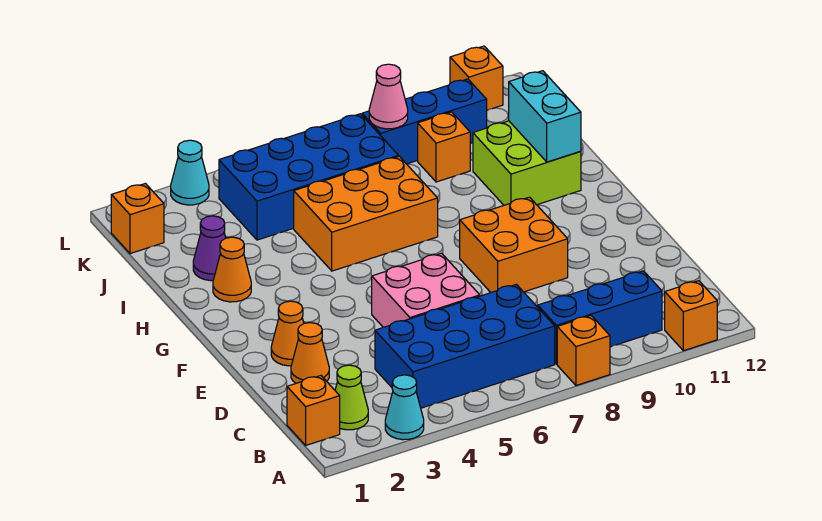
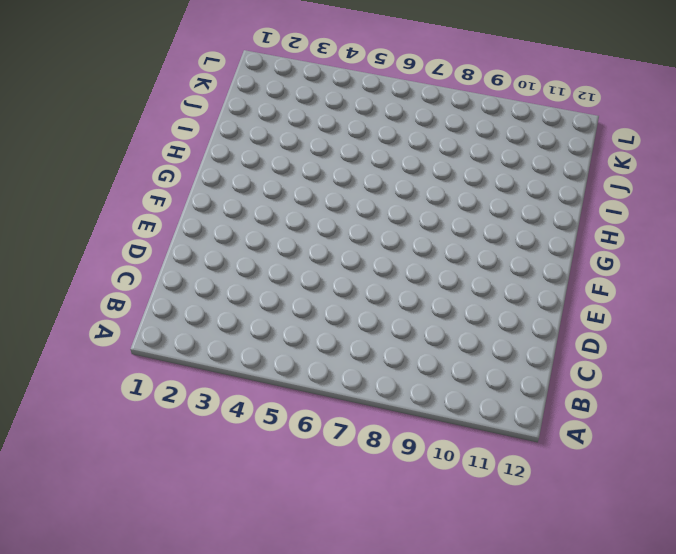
none -> cyan 1x1 cone [385,375,424,440]
none -> orange 1x1 brick [557,316,610,385]
none -> orange 1x1 brick [665,281,717,351]

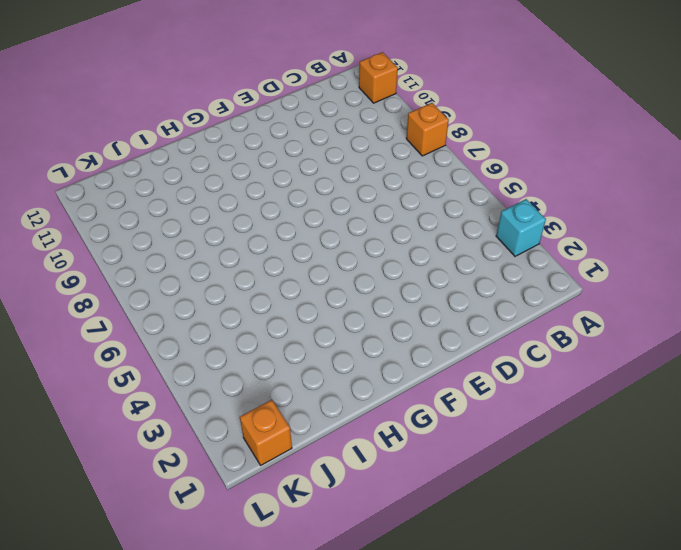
cyan 1x1 brick [496,199,546,256] -> cyan 1x1 cone [385,375,424,440]
none -> orange 1x1 brick [287,376,340,445]
none -> lime 1x1 cone [335,365,368,430]
none -> blue 2x4 brick [375,284,555,408]

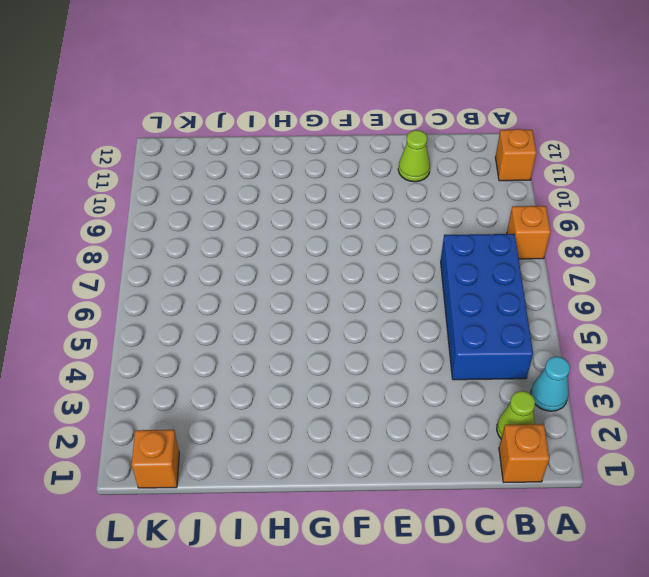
lime 1x1 cone [398,130,430,182] -> none
none -> blue 1x3 brick [538,271,662,364]
none -> orange 1x1 cone [291,323,329,383]
none -> pink 2x2 brick [372,253,480,327]

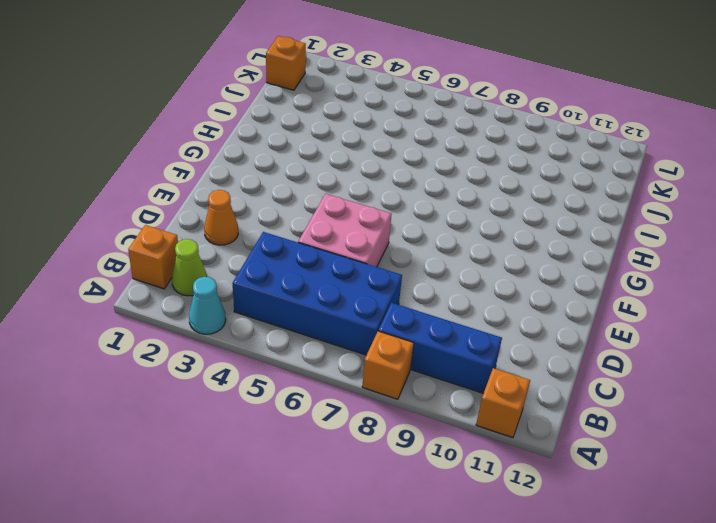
none -> orange 1x1 cone [271,301,304,366]
none -> orange 2x2 brick [460,197,568,292]
none -> orange 1x1 cone [213,237,251,302]

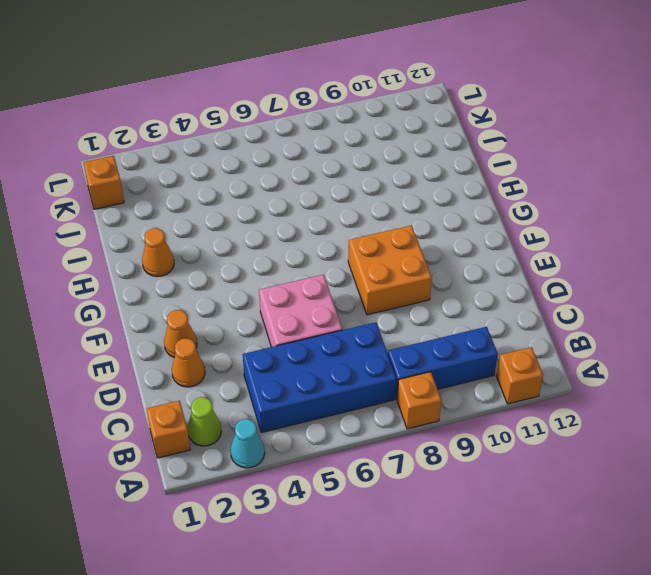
none -> orange 2x3 brick [294,156,438,271]
none -> lime 2x2 brick [473,121,581,205]
none -> purple 1x1 cone [193,216,226,281]

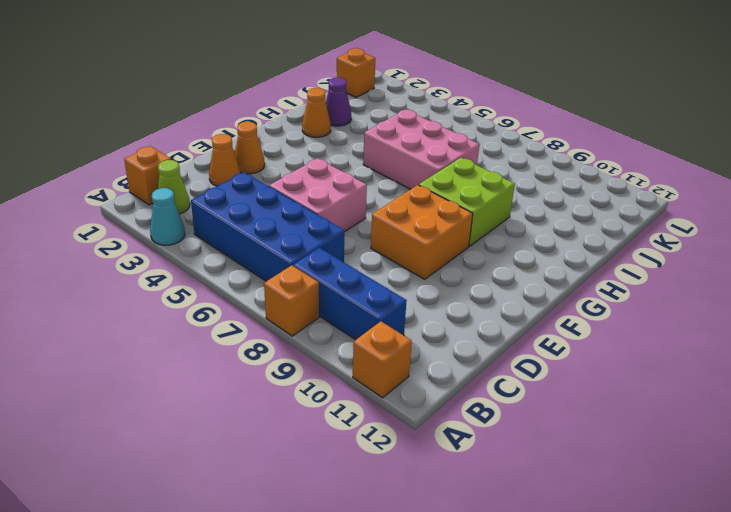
lime 2x2 brick [419,158,515,246] -> lime 2x2 brick moved to [473,121,581,205]
pink 2x3 brick [363,110,480,189] -> orange 2x3 brick [294,156,438,271]
none -> blue 2x4 brick [219,114,399,240]
none -> orange 1x1 brick [418,112,471,182]
none -> blue 1x3 brick [362,79,487,164]

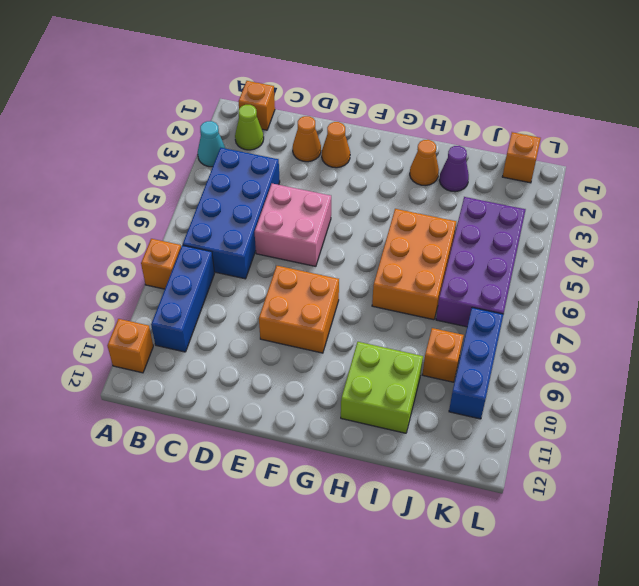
purple 2x4 brick [436,197,526,327] -> blue 2x4 brick [219,114,399,240]
none -> cyan 1x1 cone [171,140,209,205]
none -> orange 1x1 brick [450,46,503,110]
none -> cyan 1x2 brick [509,71,581,162]

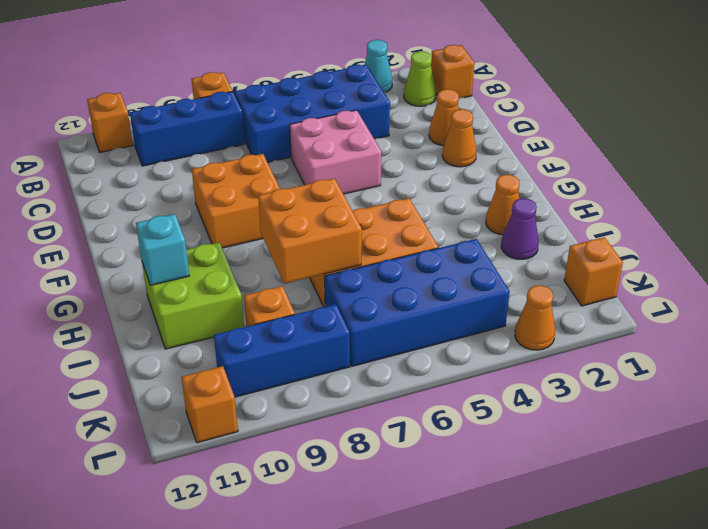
orange 2x2 brick [258,178,362,284] -> none
cyan 1x1 brick [136,214,189,285] -> cyan 1x2 brick [509,71,581,162]
orange 1x1 cone [515,285,555,350] -> cyan 1x1 cone [171,140,209,205]
none -> pink 1x1 cone [369,64,408,129]

